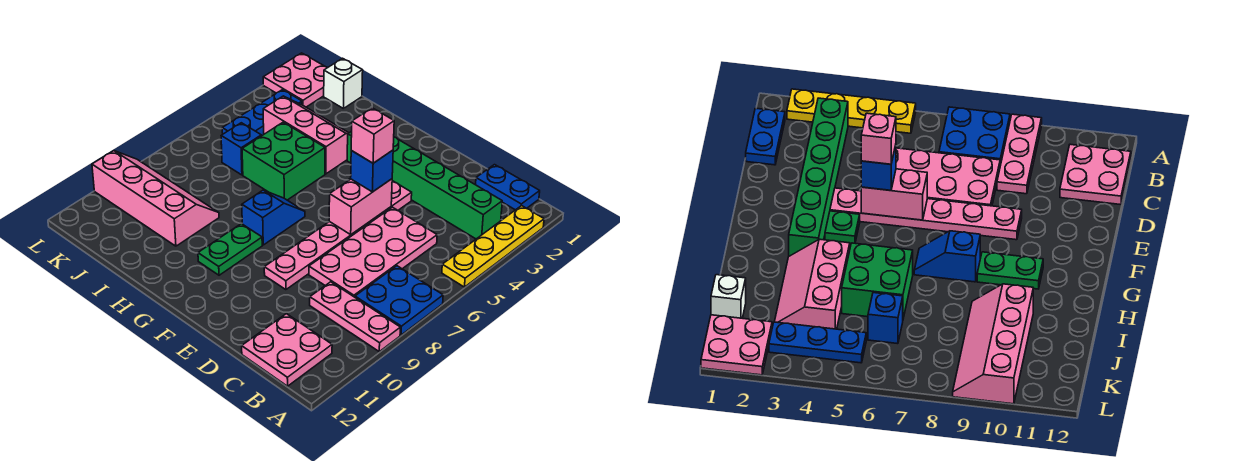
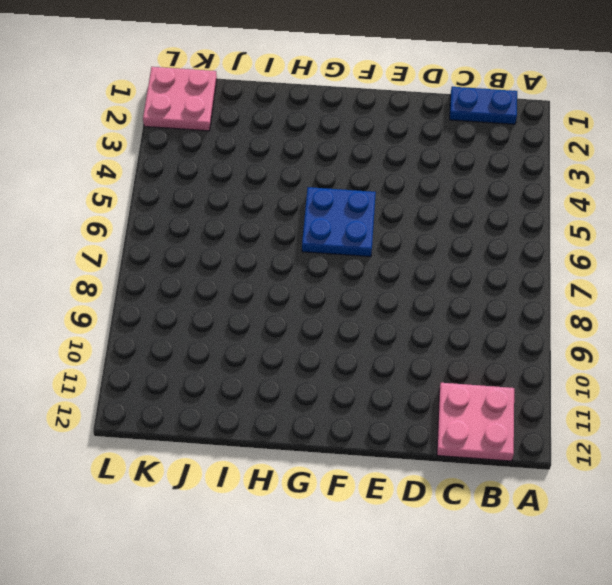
blue 2x2 plate [302,187,376,257] -> blue 2x2 plate moved to [355,266,443,335]
none -> yellow 1x4 plate [442,206,544,287]
none -> pink 1x3 plate [310,282,400,351]
none -> green 1x6 brick [347,131,502,239]

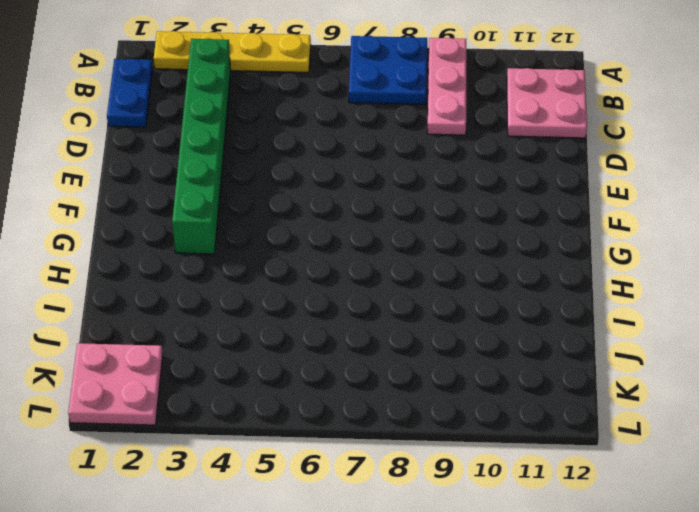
none -> pink 2x4 plate [309,207,437,297]
none -> pink 1x6 plate [264,181,412,290]
none -> green 1x1 plate [825,211,860,244]

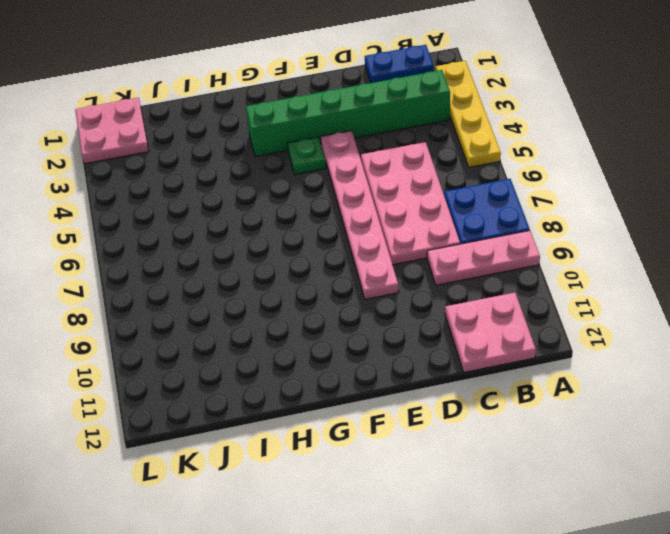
none -> blue 1x2 slope [242,190,305,245]
none -> green 1x2 plate [198,224,262,275]
none -> pink 2x3 slope [263,96,348,174]

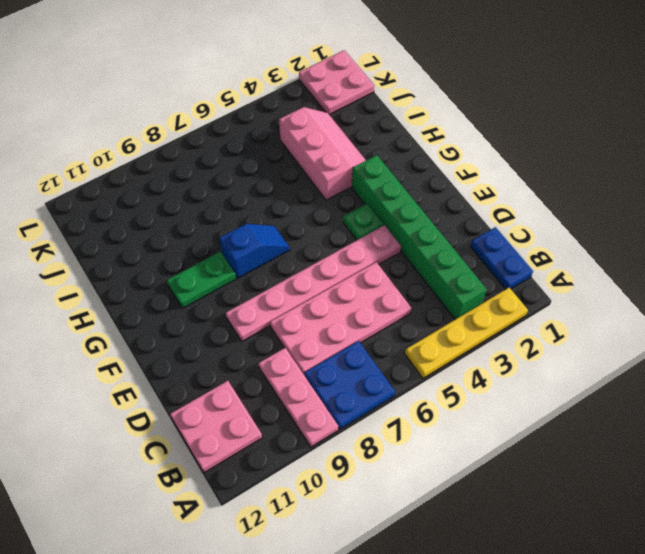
none -> green 2x2 brick [242,122,325,200]
none -> pink 2x4 slope [92,151,219,246]
none -> white 1x1 brick [324,58,363,109]

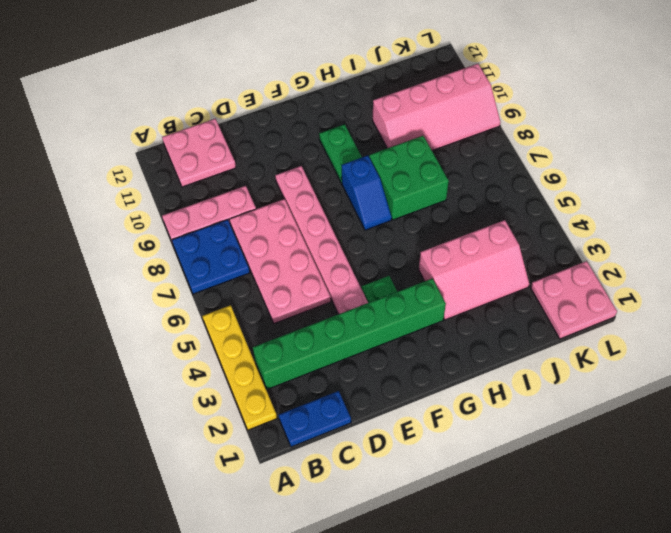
green 2x2 brick [369,136,449,220] -> green 2x2 brick moved to [242,122,325,200]
none -> white 1x1 brick [324,58,363,109]
none -> blue 1x1 brick [221,123,261,175]
none -> blue 1x3 plate [222,90,302,136]

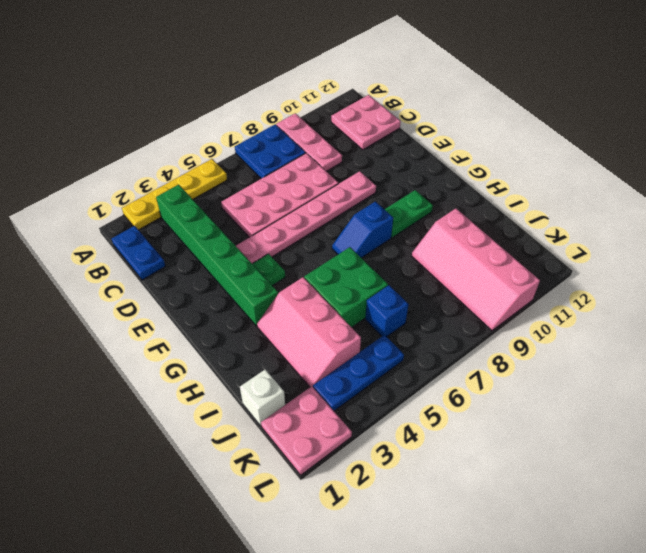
none -> pink 1x2 brick [329,179,392,234]
none -> blue 1x1 brick [351,150,393,192]
none -> pink 1x1 brick [351,108,394,163]

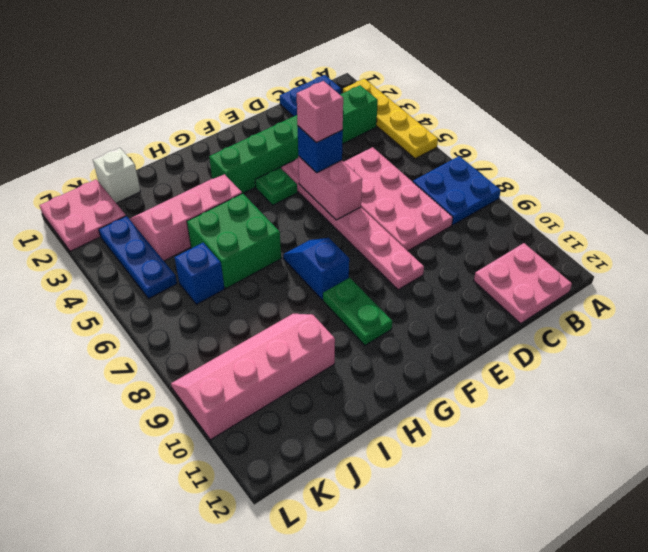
none -> pink 1x3 plate [310,282,400,351]

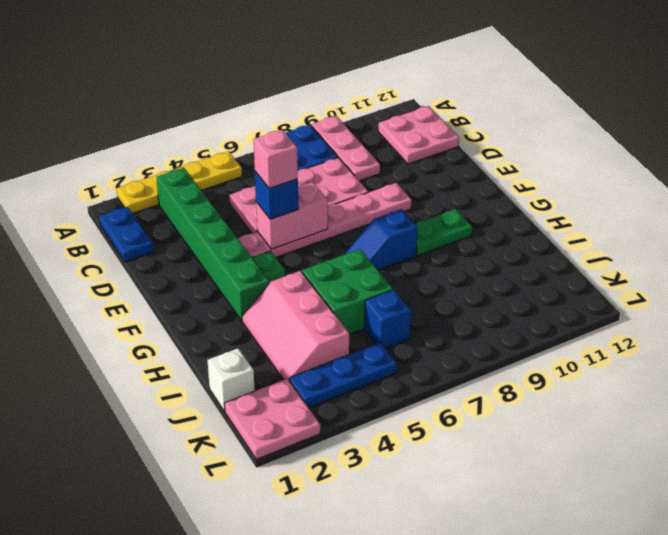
none -> pink 2x4 slope [92,151,219,246]

